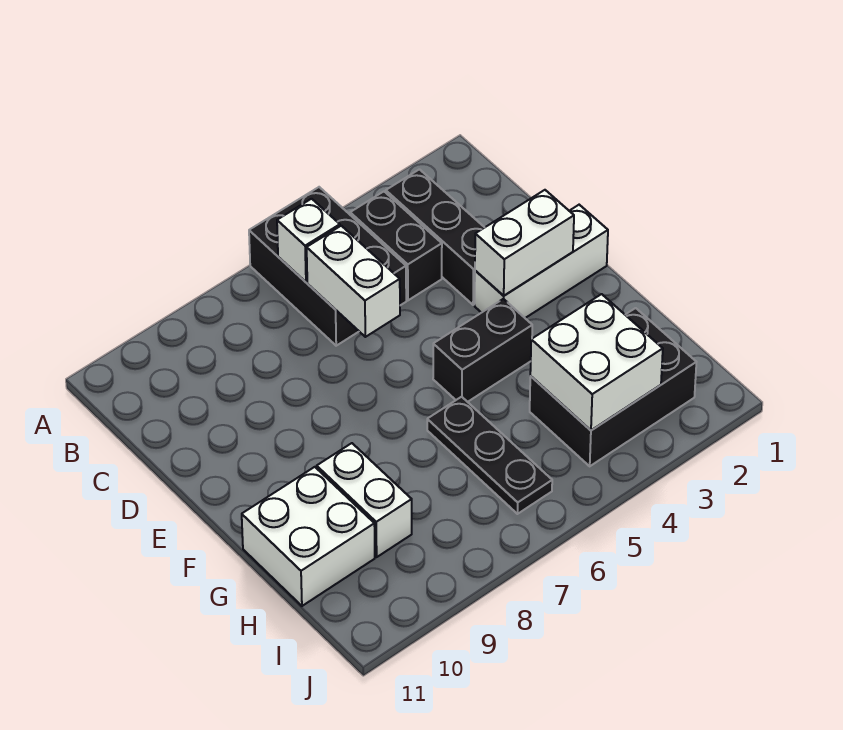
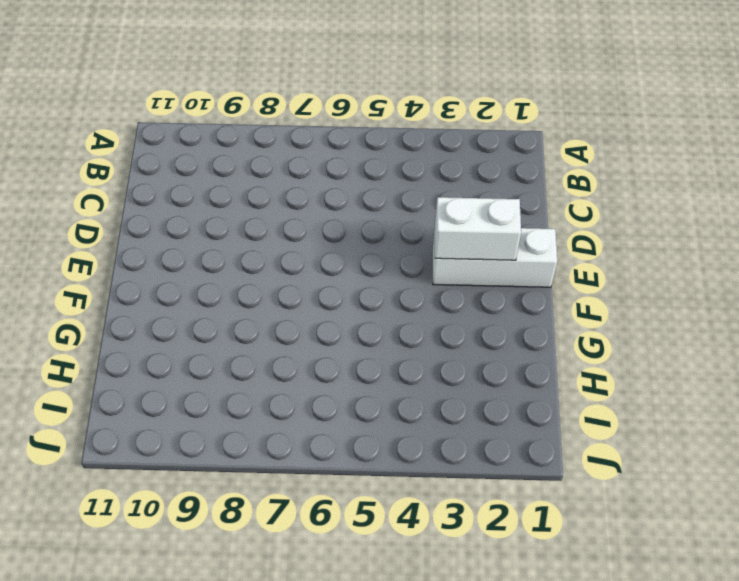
none -> black 2x3 brick [249,187,406,346]
none -> black 1x3 brick [386,169,485,305]
none -> black 1x2 brick [350,192,442,300]

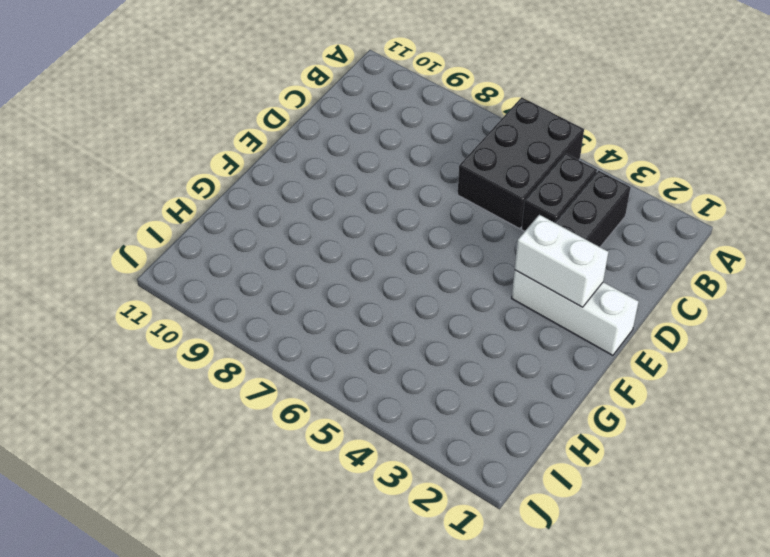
none -> black 1x2 brick [433,299,532,402]
none -> black 1x3 plate [427,397,552,514]
none -> white 1x2 brick [317,443,412,557]

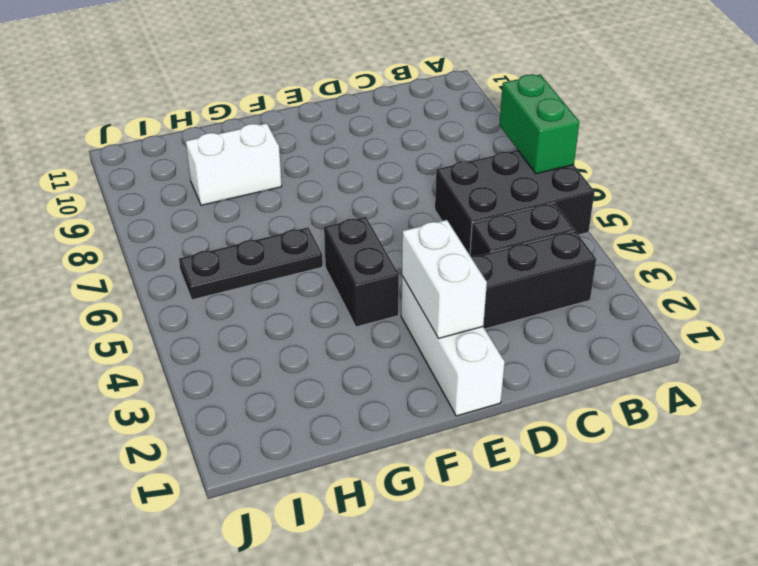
green 1x2 brick [499,74,579,174] -> none
none -> white 2x2 brick [242,467,375,606]
none -> black 2x3 brick [530,308,696,466]
none -> white 1x1 brick [277,199,340,282]

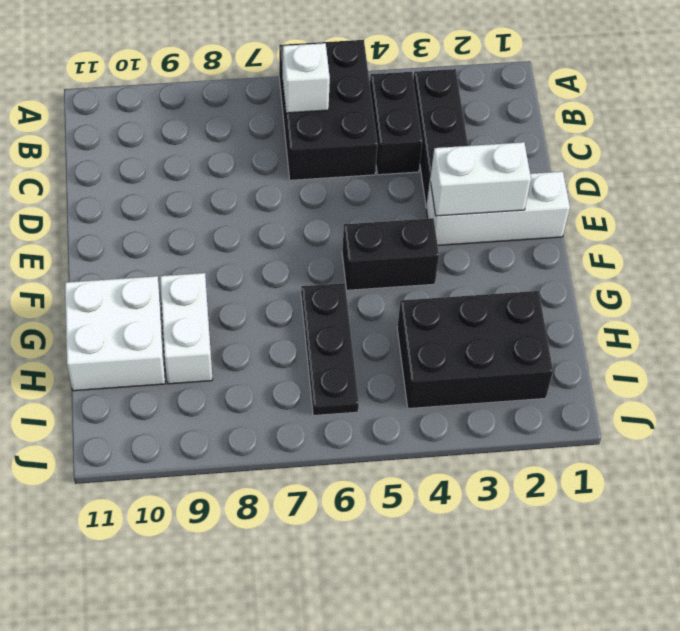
none -> white 1x2 brick [307,226,400,337]
none -> white 2x2 brick [530,294,663,430]

